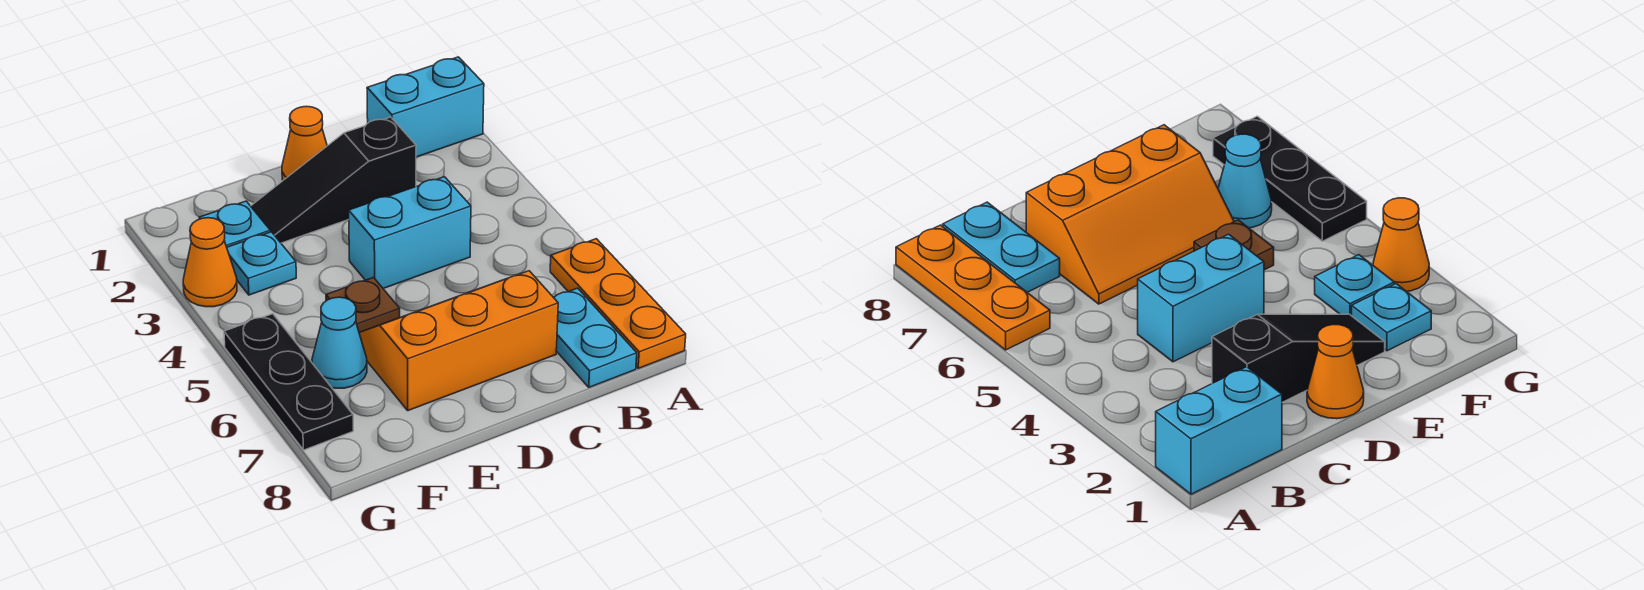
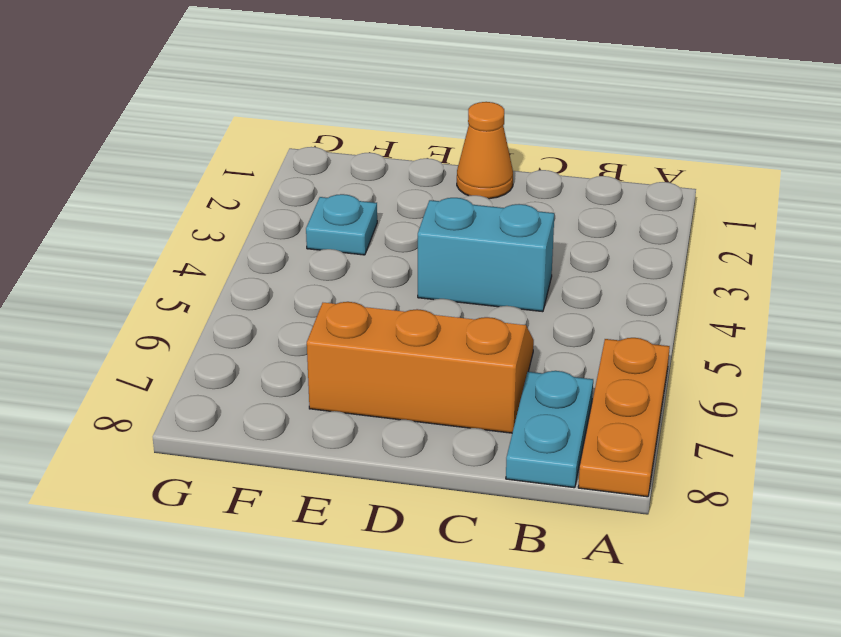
none -> cyan 1x2 brick [367,57,484,157]
none -> black 1x3 slope [251,117,416,243]
none -> brown 1x1 plate [326,278,400,332]

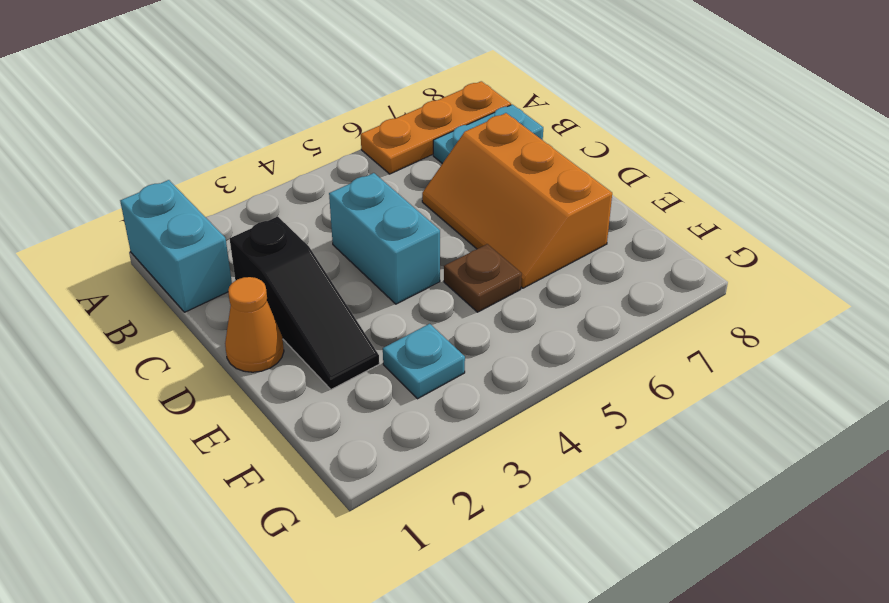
none -> cyan 1x1 plate [199,201,270,247]
none -> cyan 1x1 cone [312,297,367,388]
none -> orange 1x1 cone [183,218,237,307]

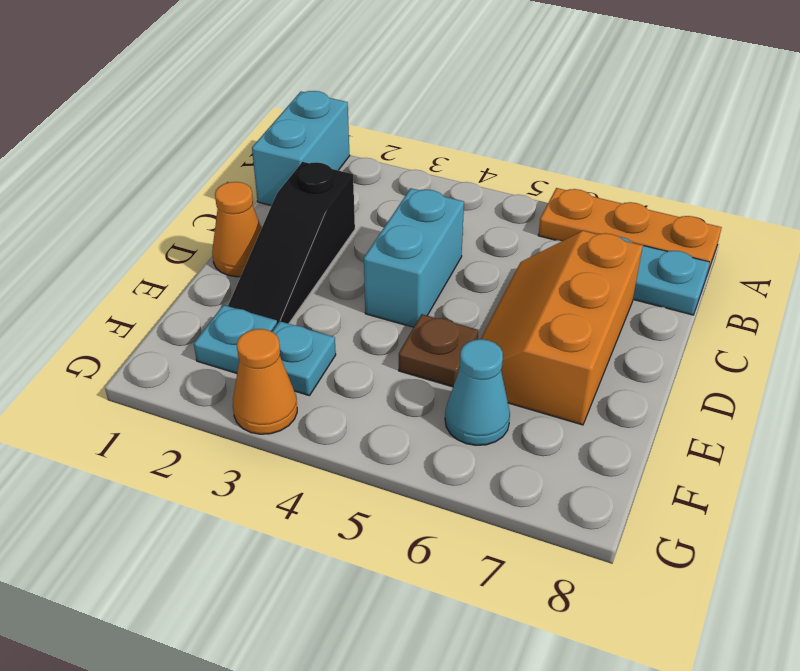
none -> black 1x3 plate [224,314,353,450]

